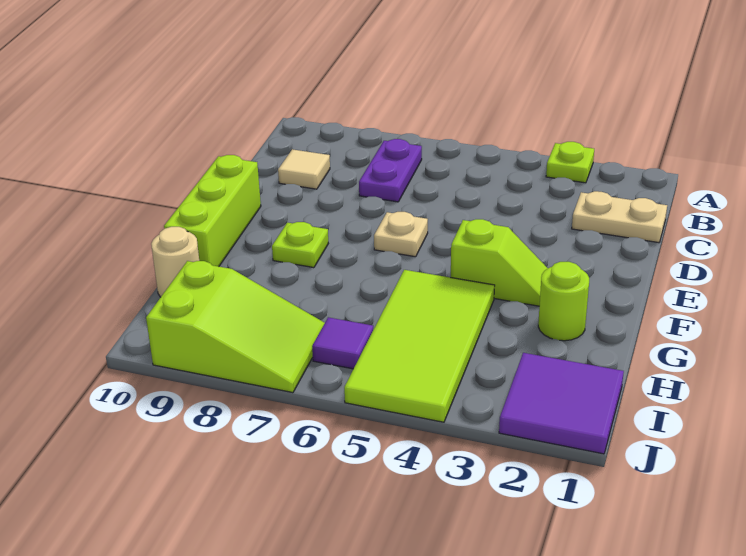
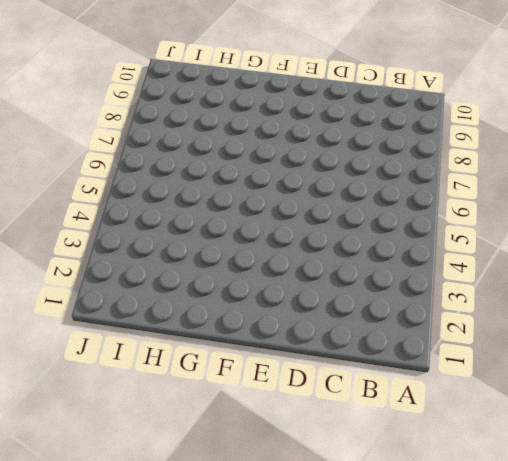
none -> lime 1x1 plate [546,142,594,183]
none -> purple 1x2 plate [359,139,422,202]
none -> tan 1x2 plate [572,191,667,243]

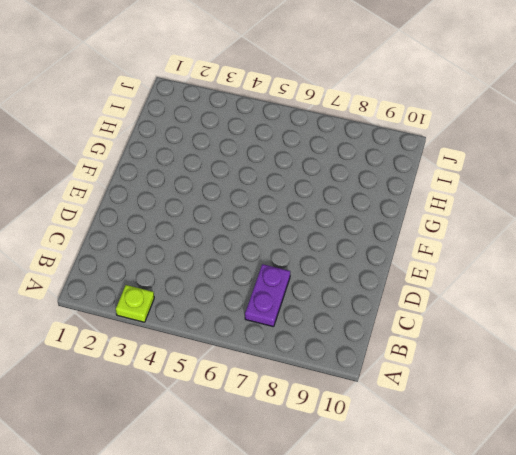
none -> tan 1x2 plate [572,191,667,243]
none -> tan 1x1 tile [278,149,330,189]
none -> tan 1x1 plate [374,212,428,257]

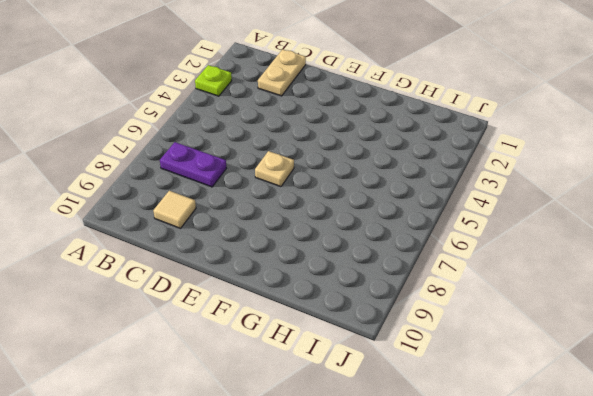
none -> lime 1x3 brick [164,155,261,266]
none -> lime 1x2 slope [451,219,548,306]
none -> lime 1x1 plate [272,222,328,268]

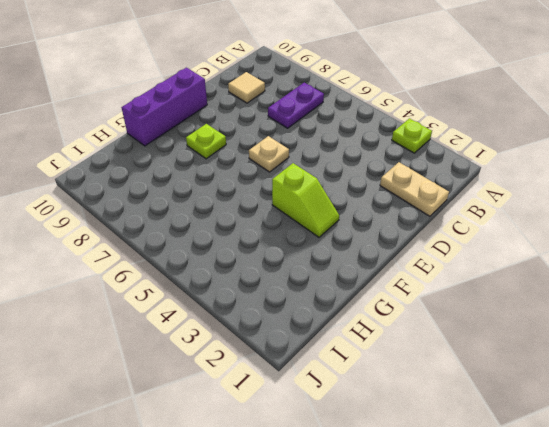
purple 1x3 brick [122,68,207,146] -> lime 1x3 brick [164,155,261,266]
none -> lime 1x1 round brick [538,262,589,341]
none -> lime 2x4 tile [344,270,495,422]
none -> tan 1x1 round brick [151,227,199,297]

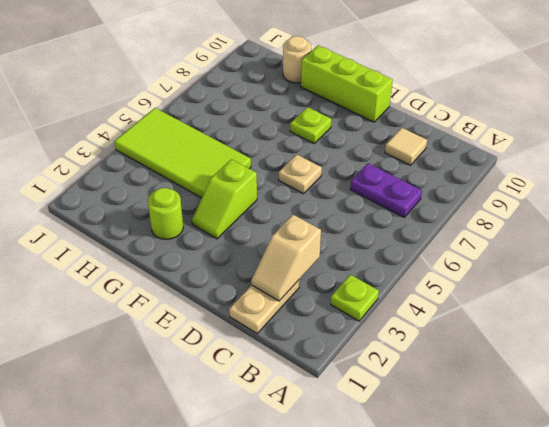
tan 1x2 slope [251,215,321,301] -> none
none -> purple 2x2 tile [499,353,624,454]
none -> purple 1x1 tile [312,317,373,369]
none -> lime 2x3 slope [146,261,325,393]

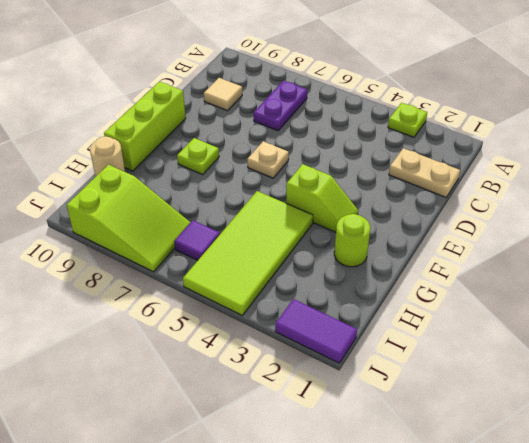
purple 1x2 tile [275,299,357,363] -> purple 2x2 tile [499,353,624,454]

